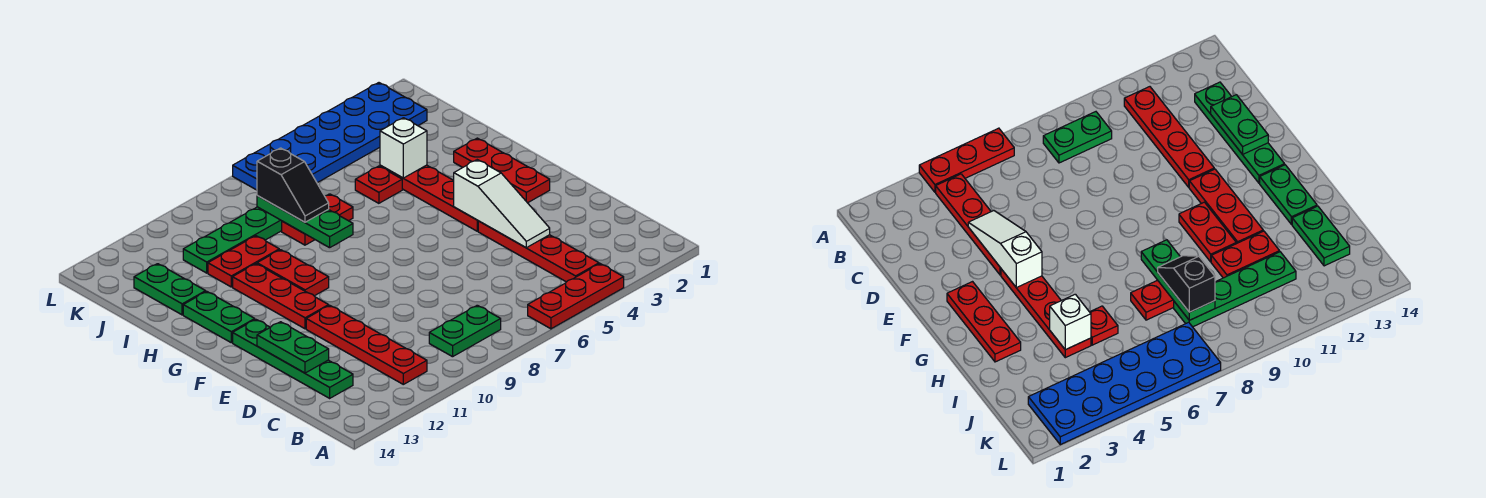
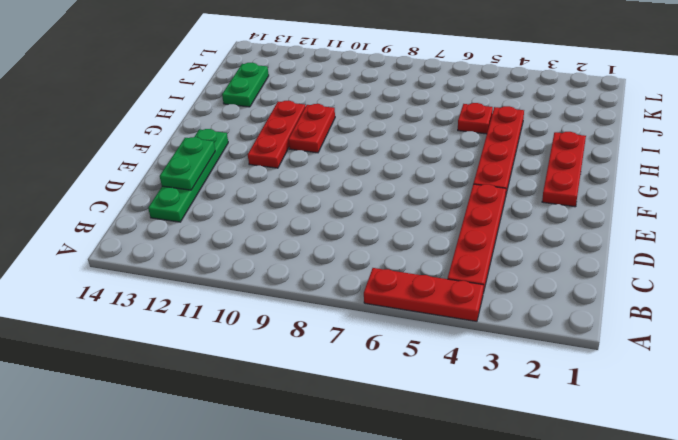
none -> green 1x2 plate [429,305,501,357]
none -> red 1x4 plate [306,305,427,384]
none -> green 1x2 plate [183,291,255,343]

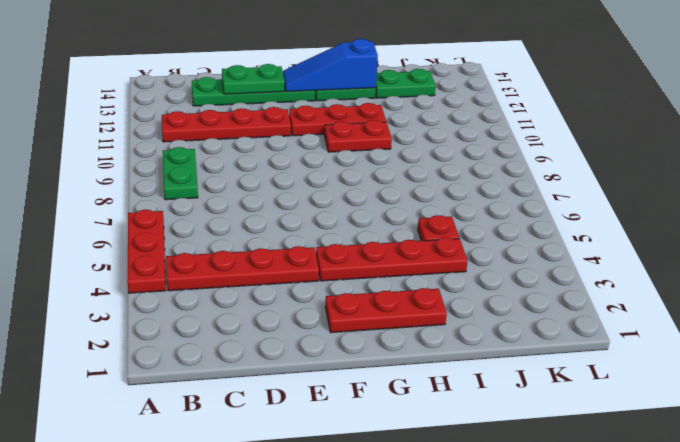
blue 1x3 slope [283,39,378,92] -> none
none -> red 1x2 plate [282,194,353,245]
none -> red 1x2 plate [208,236,279,287]
none -> green 1x4 plate [183,207,282,273]

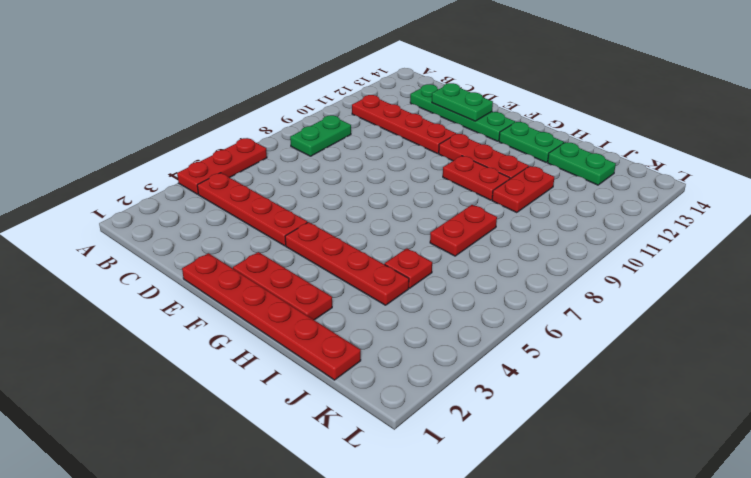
red 1x6 plate [182,253,361,380] -> none
none -> green 1x4 plate [183,207,282,273]
none -> blue 2x6 plate [233,83,427,190]
none -> white 1x3 slope [454,160,550,248]

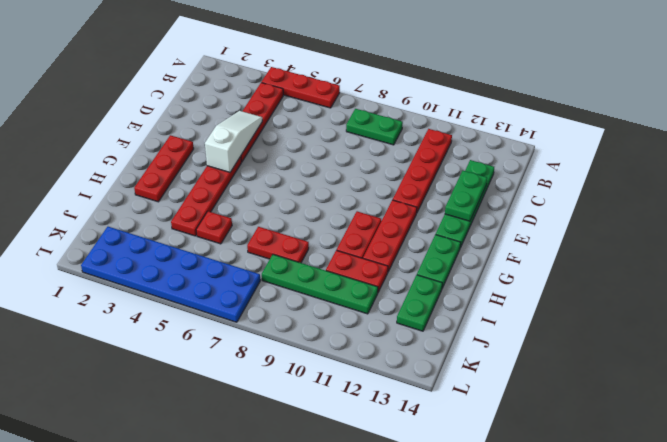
none -> green 1x3 plate [257,196,353,248]
none -> white 1x1 brick [380,118,427,178]
none -> black 1x2 slope [257,148,329,222]

